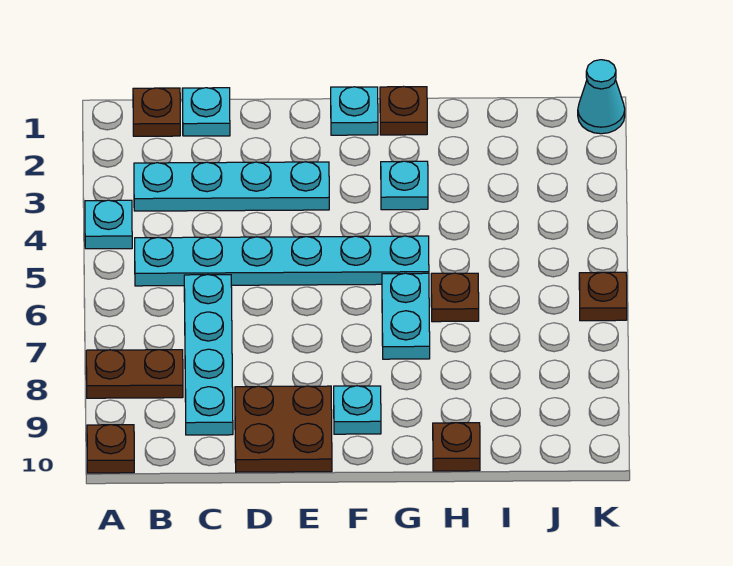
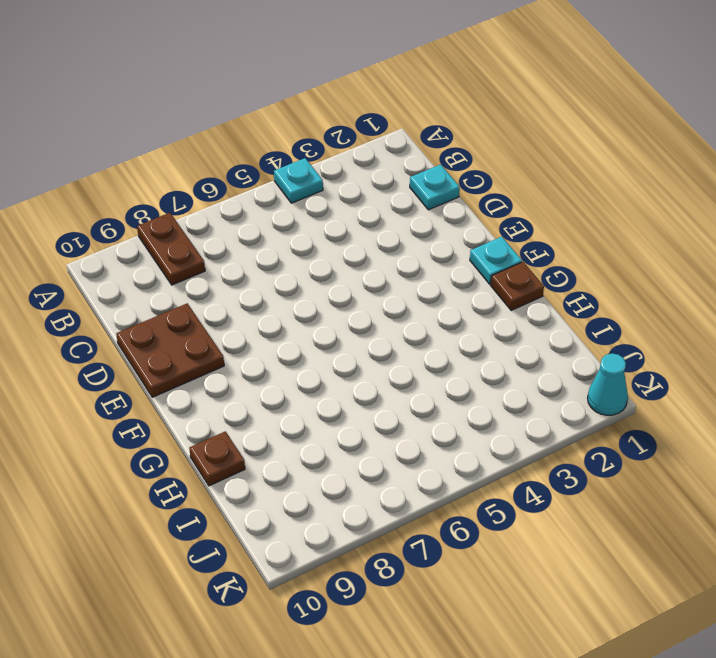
none -> brown 1x1 plate [87,425,134,473]
none -> brown 1x1 plate [133,88,180,136]
none -> cyan 1x4 plate [134,162,329,211]

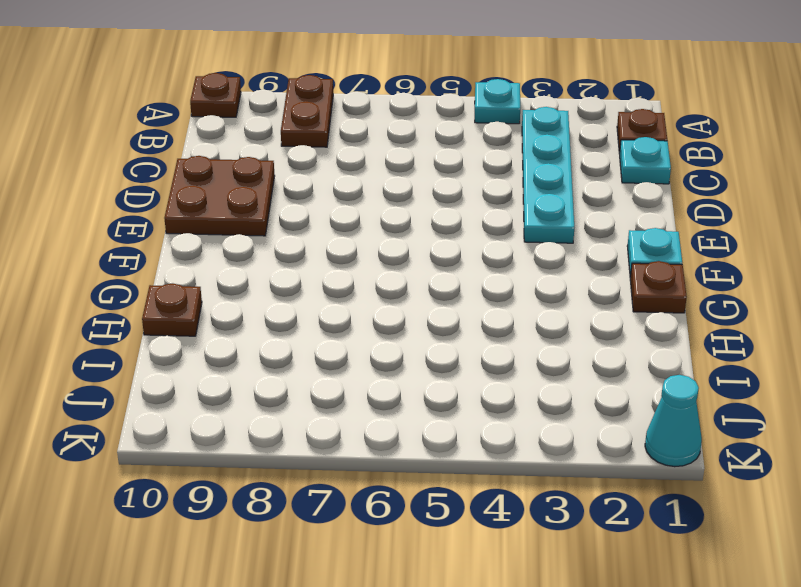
none -> cyan 1x6 plate [135,236,429,286]
none -> cyan 1x4 plate [184,275,233,435]
none -> cyan 1x1 plate [334,386,381,434]

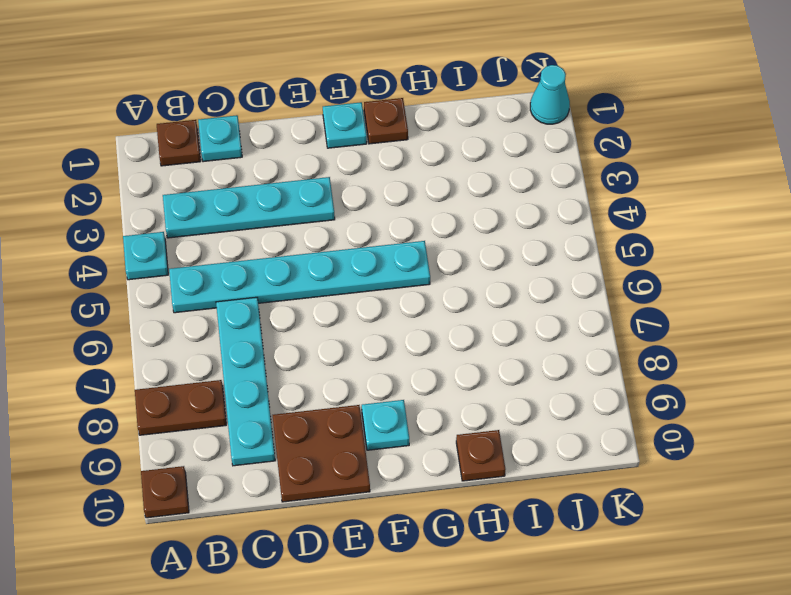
none -> cyan 1x1 plate [381,161,428,210]
none -> cyan 1x2 plate [382,273,430,359]
none -> brown 1x1 plate [431,273,479,322]

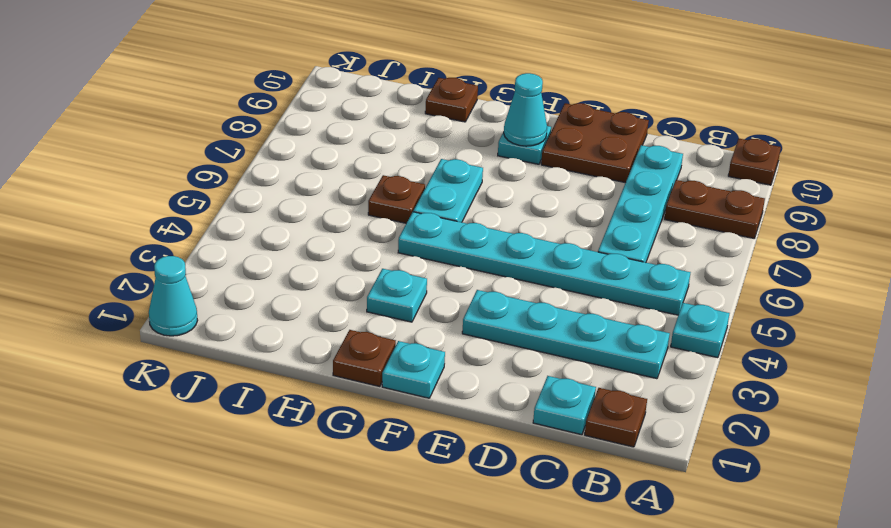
cyan 1x1 cone [504,73,547,146] -> none
none -> brown 1x1 plate [579,272,627,321]

